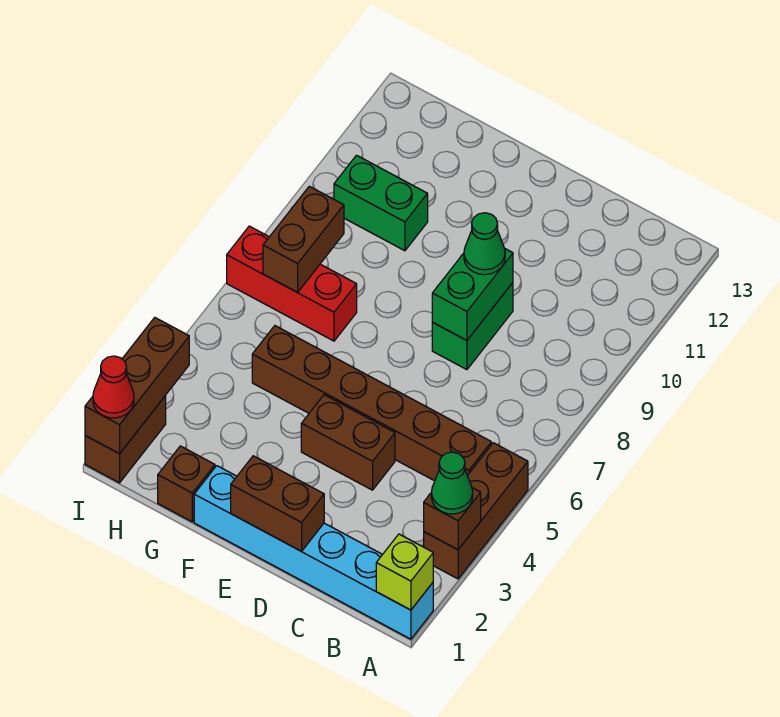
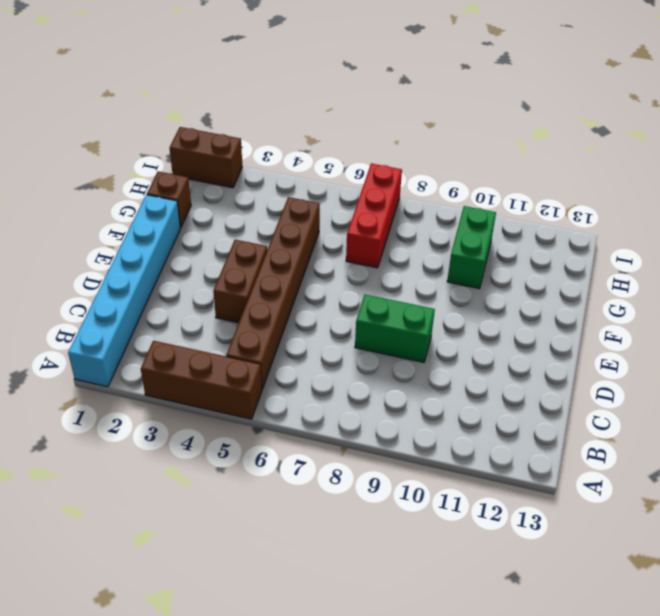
none -> lime 1x1 brick [376,534,433,610]
none -> brown 1x1 brick [424,488,481,550]
none -> brown 1x2 brick [231,456,324,551]

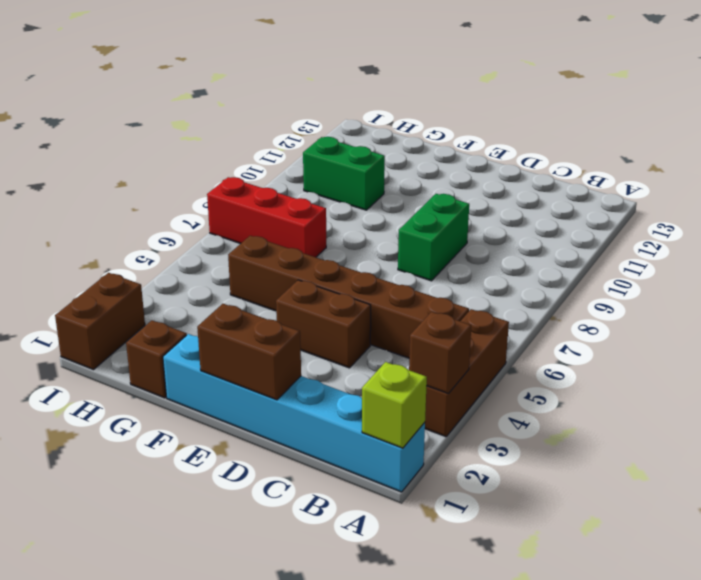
none -> green 1x2 brick [432,248,513,340]
none -> brown 1x2 brick [263,186,344,292]
none -> brown 1x3 brick [85,318,189,454]

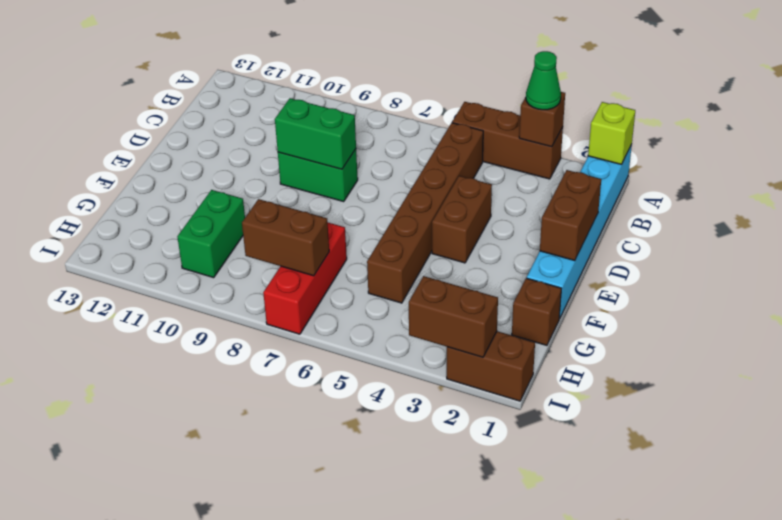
brown 1x2 brick [409,276,498,357] -> brown 1x3 brick [85,318,189,454]
none -> green 1x1 cone [464,213,505,275]
none -> red 1x1 cone [93,356,134,418]

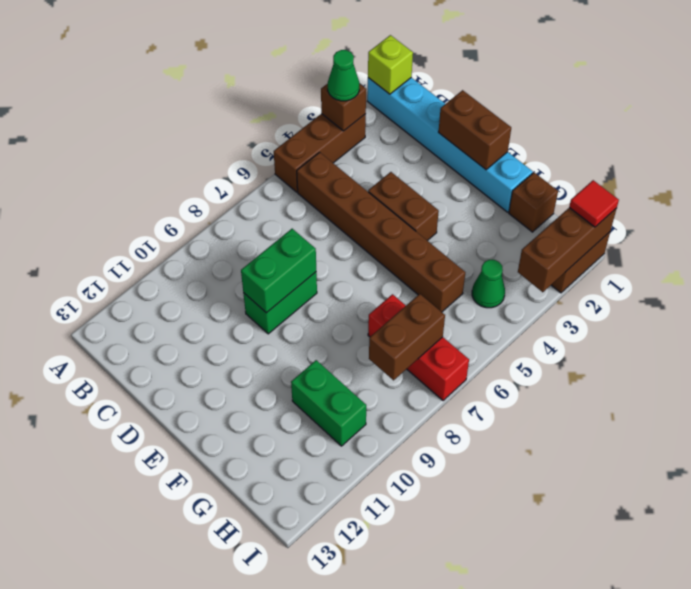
green 1x1 cone [472,260,505,308] -> green 1x1 cone moved to [464,213,505,275]
red 1x1 tile [569,180,619,227] -> red 1x1 cone [93,356,134,418]

